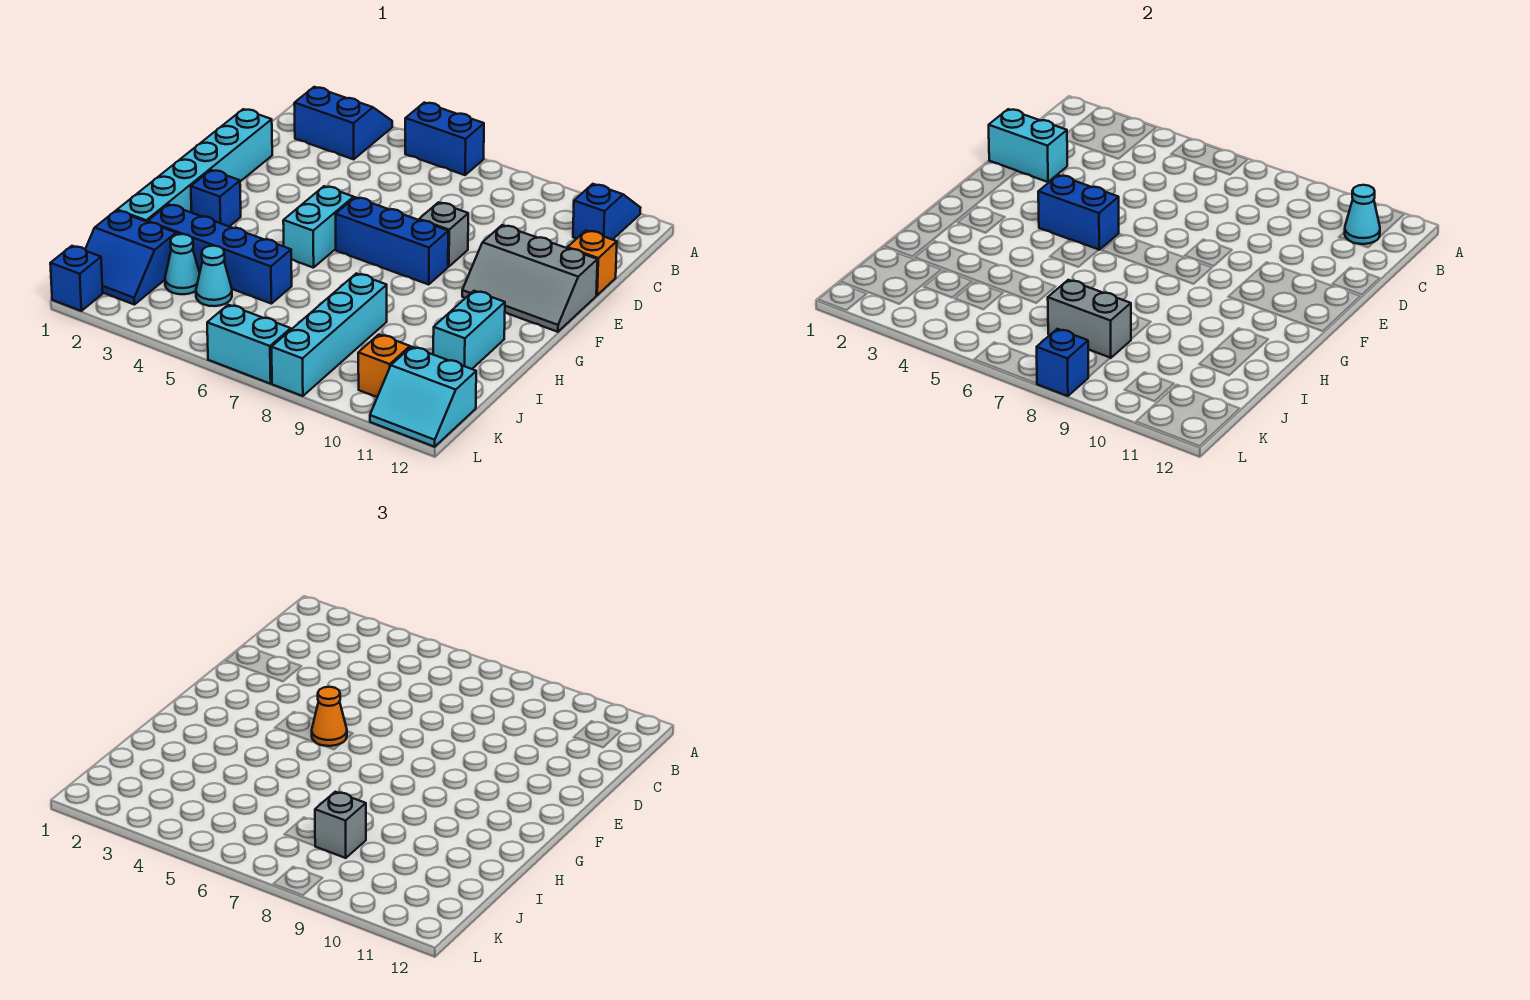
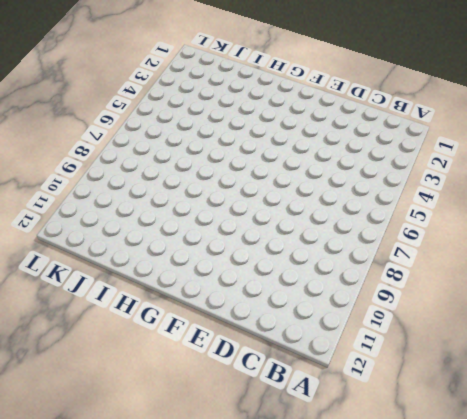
none -> blue 2x2 slope [294,87,392,159]
none -> blue 1x2 brick [405,103,484,175]
none -> blue 1x2 slope [573,184,640,240]

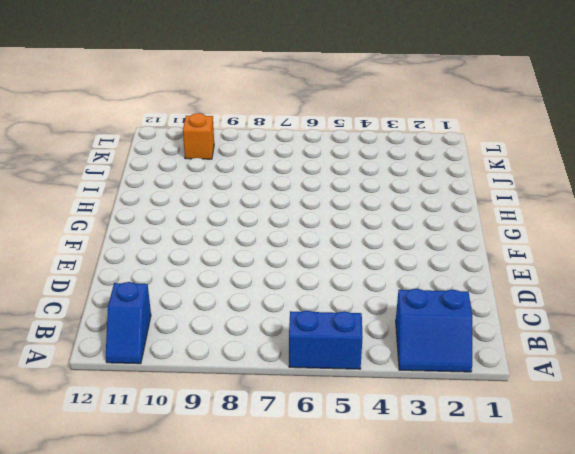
none -> cyan 1x6 brick [117,109,272,222]
none -> orange 1x1 brick [567,230,617,295]
none -> grey 1x1 brick [419,202,468,267]

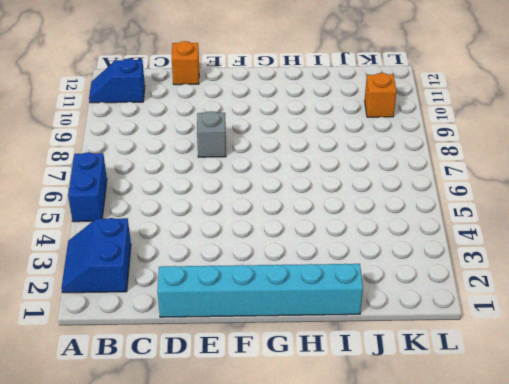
none -> grey 2x3 slope [462,225,597,332]
none -> cyan 1x2 brick [283,186,354,268]
none -> blue 1x3 brick [336,197,448,284]

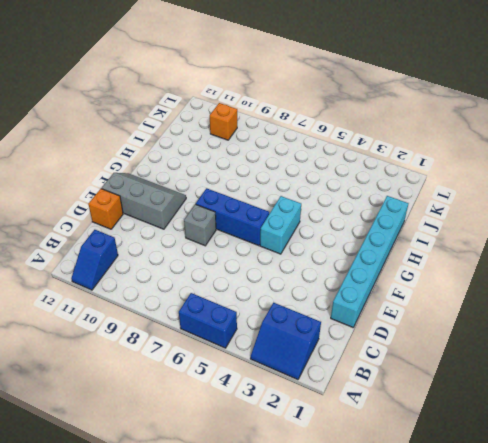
none -> blue 1x1 brick [191,170,241,227]
none -> cyan 1x2 brick [433,291,505,369]
none -> blue 1x4 brick [148,204,292,304]

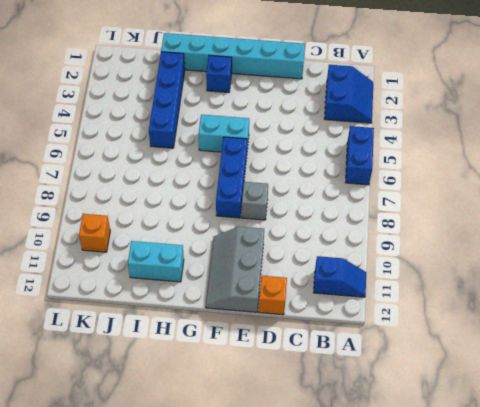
none -> cyan 1x4 brick [272,273,387,396]
none -> blue 2x2 slope [85,211,176,305]
none -> cyan 1x1 cone [165,234,200,294]

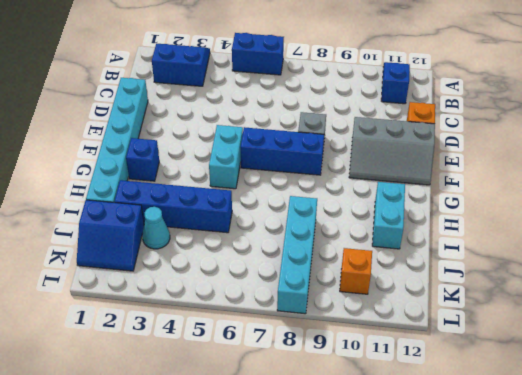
none -> cyan 1x1 cone [196,246,232,306]
none -> cyan 2x2 slope [370,347,476,447]
none -> blue 1x1 brick [50,246,103,311]

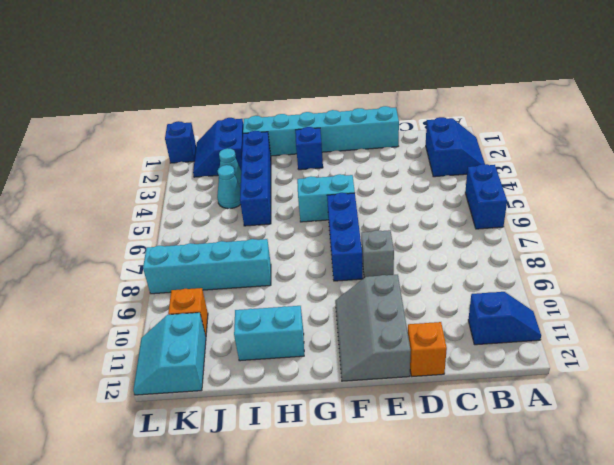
none -> cyan 1x2 brick [207,305,291,384]
none -> cyan 1x1 cone [1345,185,1380,244]
none -> cyan 1x2 brick [989,109,1067,182]

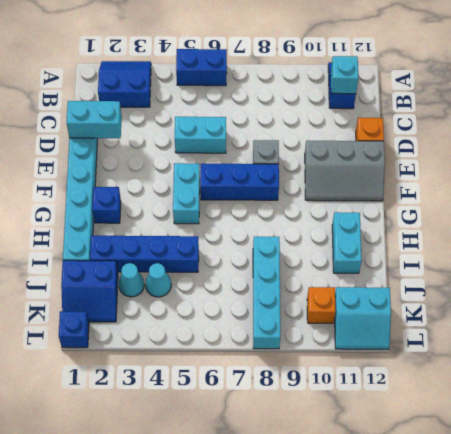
cyan 1x1 brick [331,56,358,94] -> cyan 1x1 cone [1345,185,1380,244]
cyan 1x2 brick [175,117,226,153] -> cyan 1x2 brick moved to [207,305,291,384]
none -> blue 1x2 brick [1038,175,1119,250]
none -> grey 1x2 brick [1048,280,1131,358]
none -> blue 1x1 brick [1037,329,1088,396]

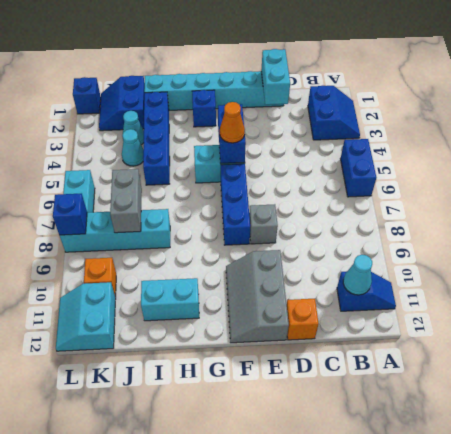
none -> grey 1x1 brick [315,792,366,858]

